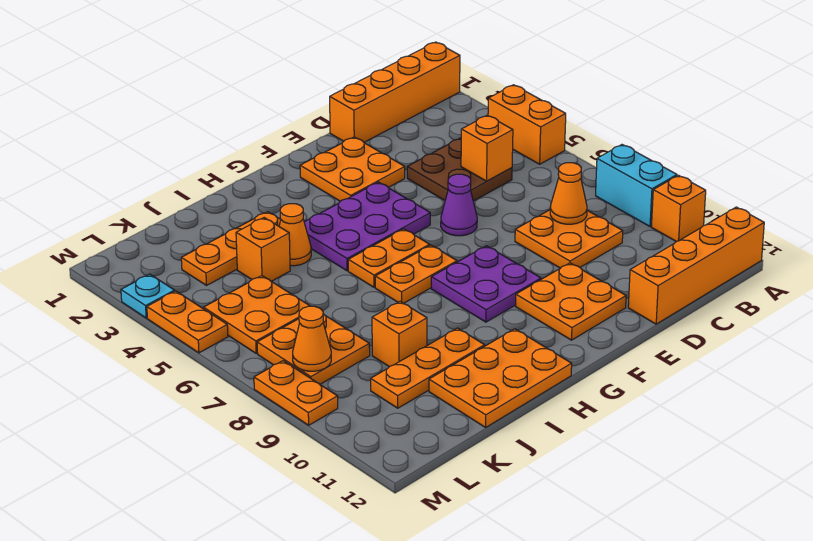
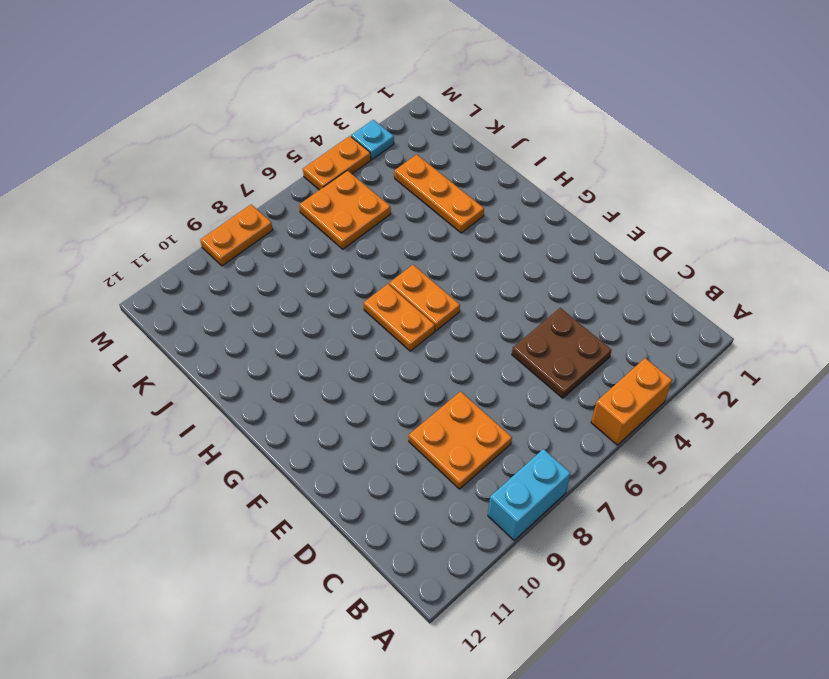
none -> orange 1x4 brick [330,42,460,142]
none -> orange 1x1 brick [651,175,706,242]
none -> orange 1x4 brick [628,207,764,324]

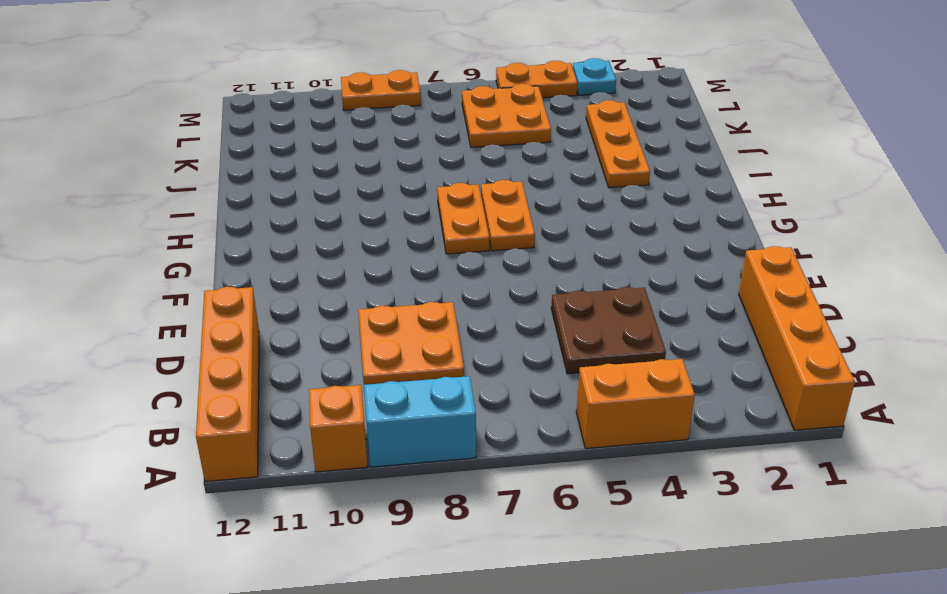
none -> orange 2x2 plate [300,137,405,201]
none -> purple 1x1 cone [441,174,477,236]
none -> orange 2x2 plate [516,263,626,340]

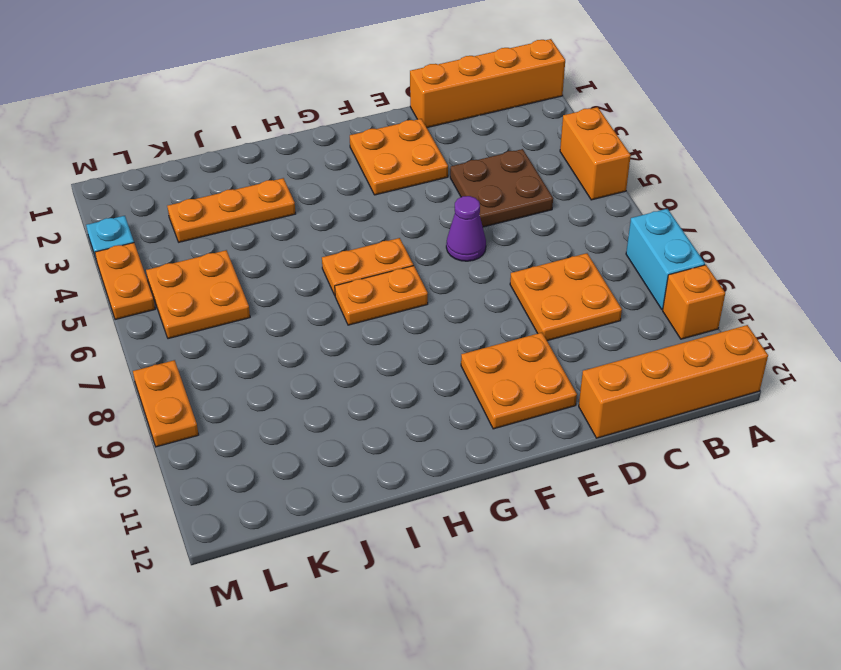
none -> purple 2x3 plate [304,182,430,271]
none -> purple 2x2 plate [431,246,541,322]
none -> orange 2x3 plate [429,329,572,427]

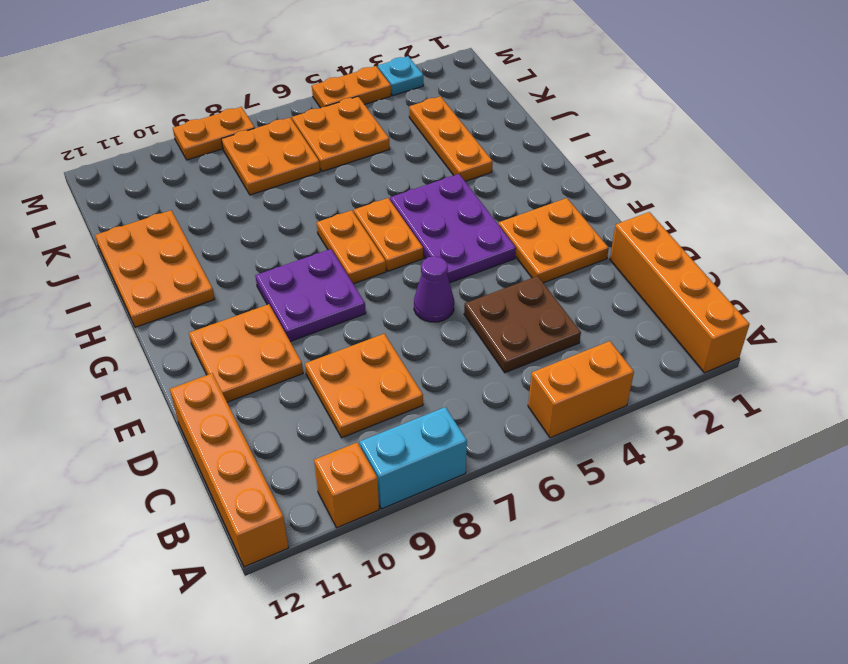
none -> orange 1x1 cone [279,204,311,266]
none -> orange 1x3 plate [371,328,485,408]
none -> orange 1x1 brick [236,218,290,281]

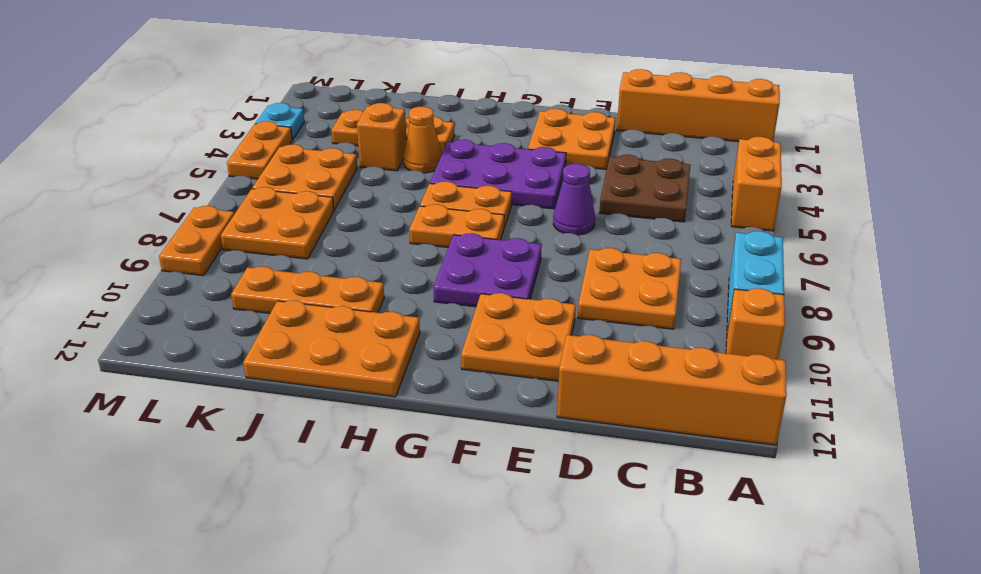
none -> orange 1x1 brick [372,301,427,367]
none -> orange 1x1 brick [461,115,513,181]
none -> orange 1x1 cone [550,163,587,224]

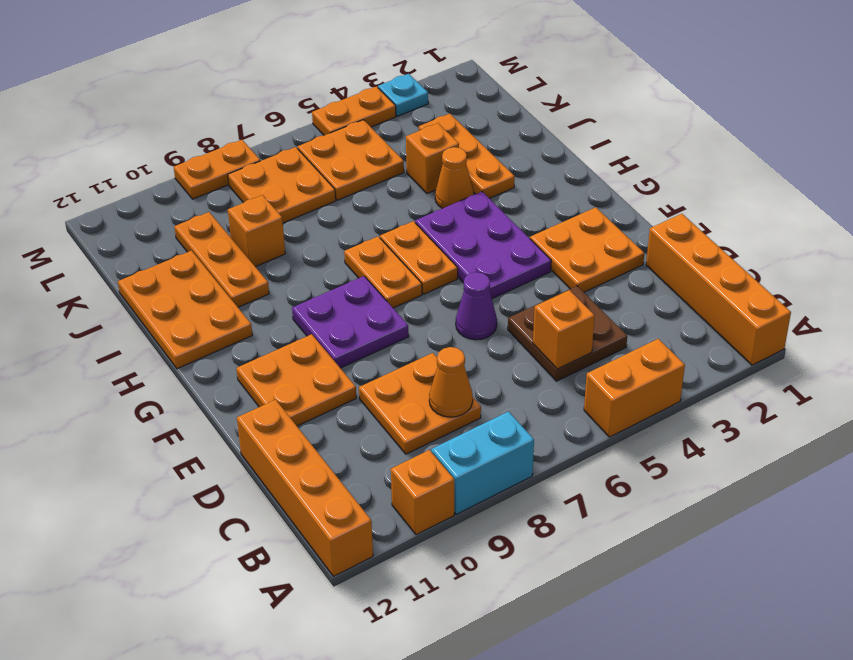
none -> orange 1x1 cone [293,306,331,371]

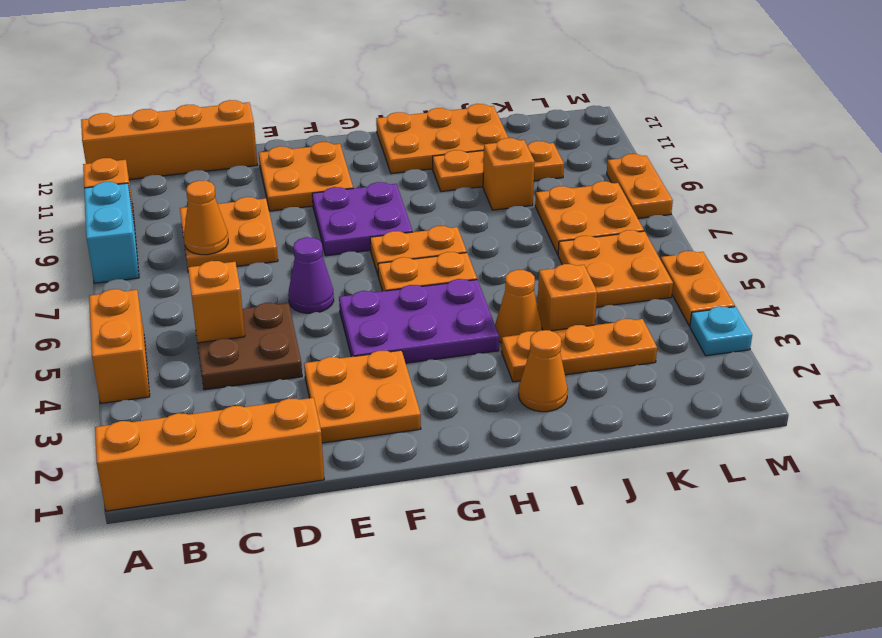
orange 1x1 cone [519,330,568,412] -> orange 1x1 cone moved to [293,306,331,371]

